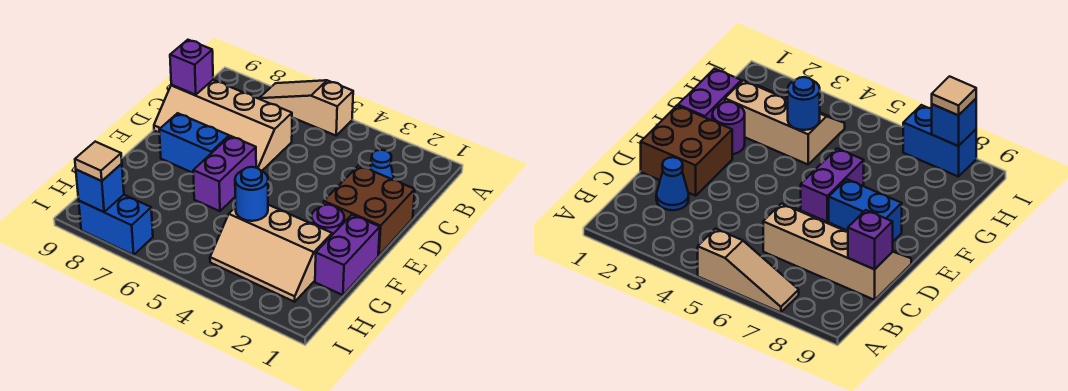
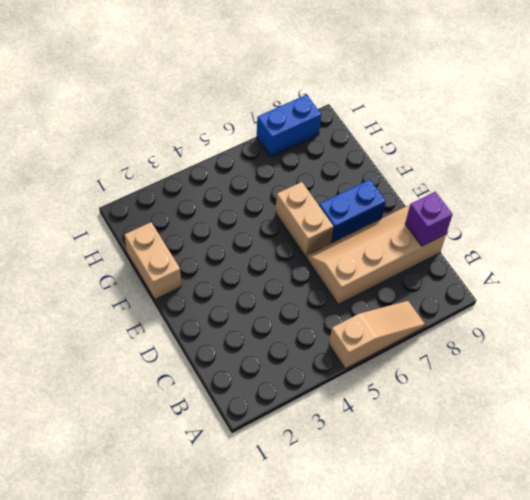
tan 1x2 brick [276,182,333,257] -> purple 1x2 brick [193,136,256,211]
tan 1x2 brick [125,222,181,300] -> purple 1x2 brick [315,215,380,295]
none -> blue 1x1 cone [370,150,394,180]
none -> brown 2x2 brick [324,165,415,255]
none -> purple 1x1 round brick [311,205,344,235]

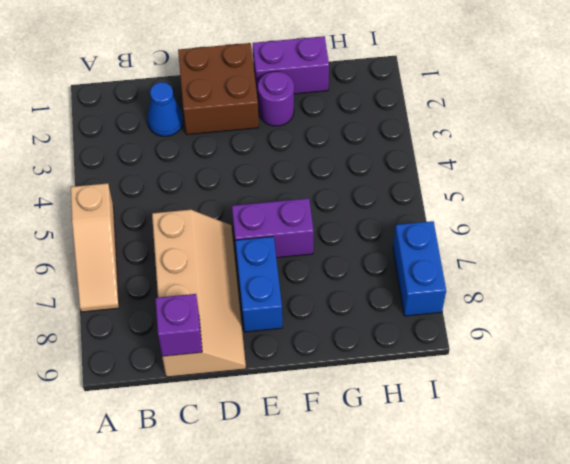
none -> tan 2x3 slope [210,205,332,302]
none -> blue 1x1 round brick [235,167,268,221]
none -> blue 1x1 brick [76,164,124,212]

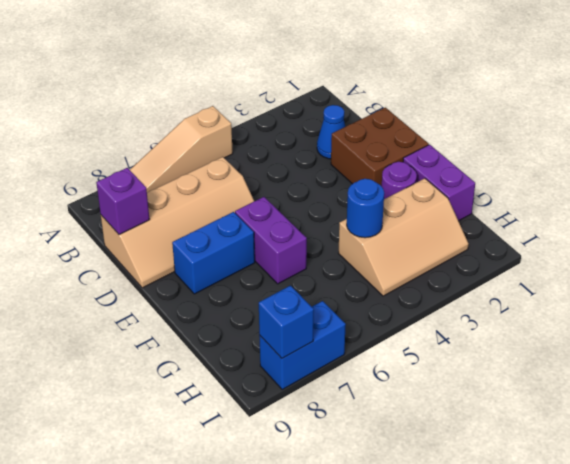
none -> tan 1x1 tile [75,142,122,181]

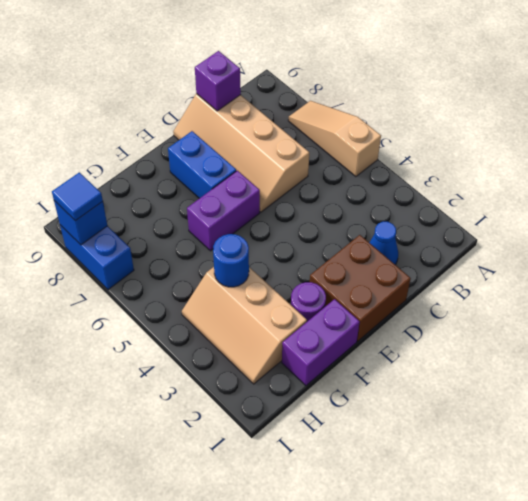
blue 1x1 tile [52,172,103,221] -> tan 1x1 tile [75,142,122,181]

